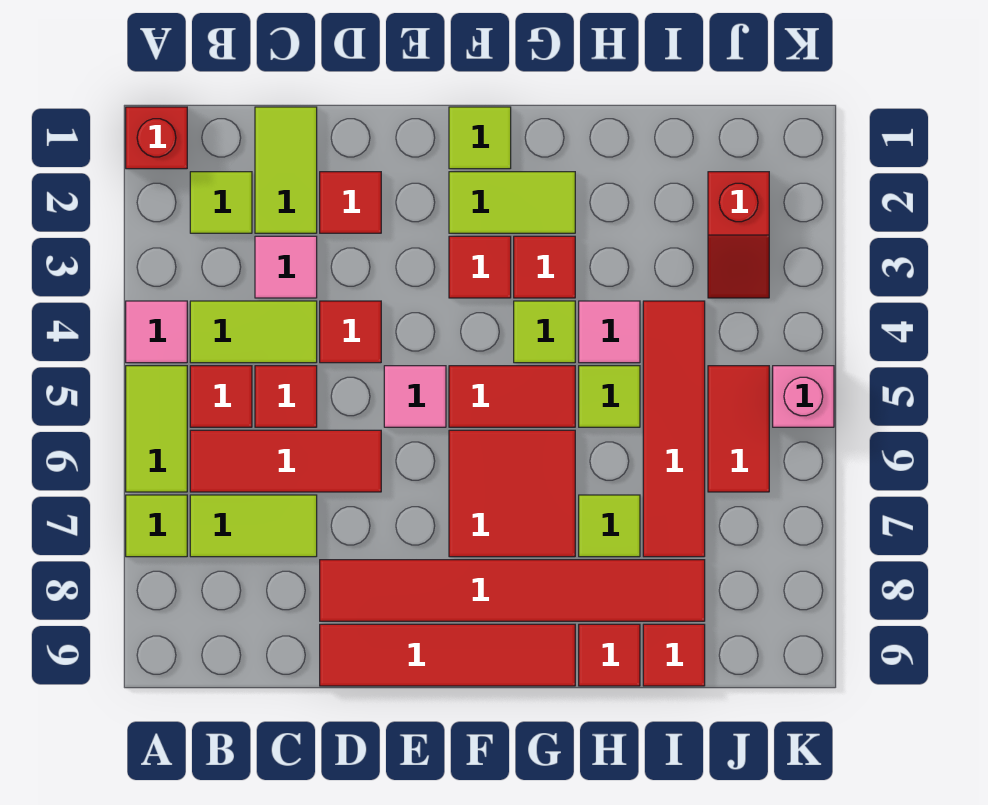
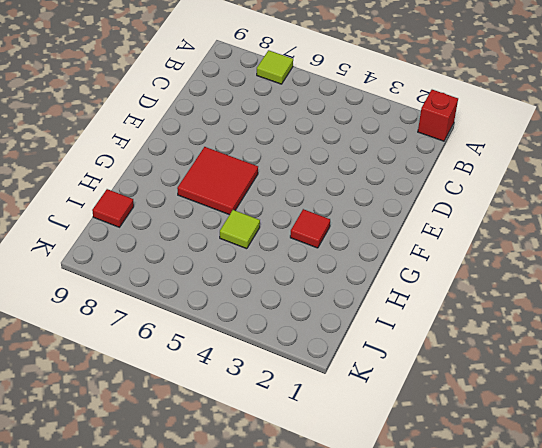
none -> pink 1x1 tile [126,301,187,363]
none -> lime 1x2 tile [126,366,187,492]
none -> lime 1x1 tile [190,172,252,233]
none -> lime 1x2 tile [190,301,317,363]

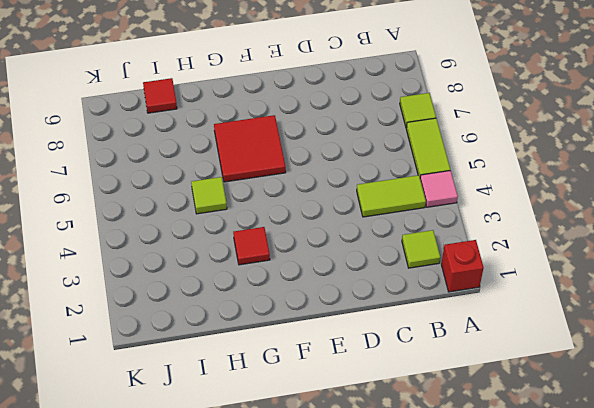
none -> red 1x1 tile [190,366,252,427]
none -> red 1x3 tile [190,430,381,492]
none -> lime 1x2 tile [190,495,317,557]
none -> lime 1x2 tile [255,107,317,233]

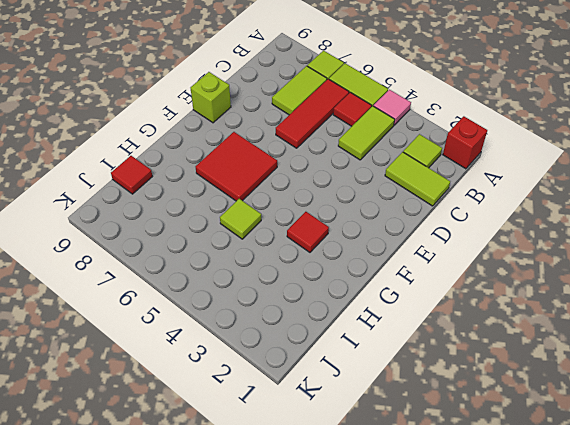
lime 1x1 brick [191,72,231,123] -> red 1x4 tile [320,624,575,686]
none -> pink 1x1 tile [255,236,317,298]
none -> red 1x1 tile [255,366,317,427]
none -> red 1x1 tile [320,172,381,233]
none -> red 1x1 tile [320,301,381,363]

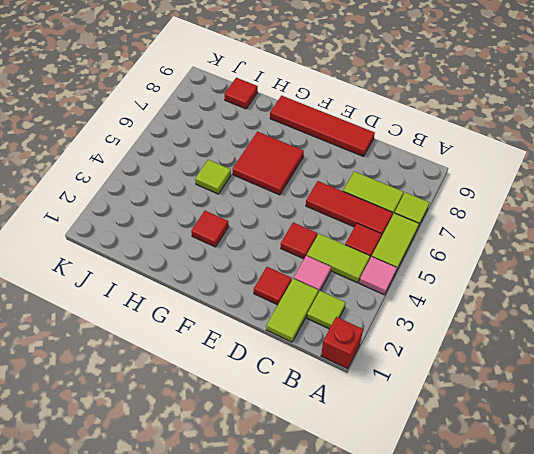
none -> red 1x1 tile [255,366,317,427]
none -> red 1x6 tile [320,560,705,621]
none -> pink 1x1 tile [384,366,446,427]
none -> lime 1x1 tile [449,107,511,169]

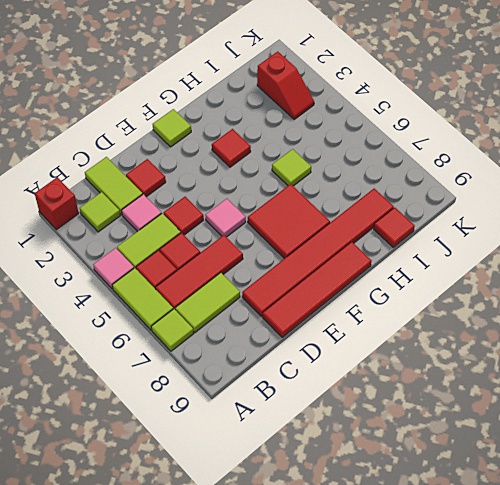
none -> lime 1x2 tile [449,172,575,233]
none -> red 1x1 tile [449,236,511,298]
none -> red 1x2 tile [449,366,575,427]
none -> lime 1x1 tile [514,301,575,363]

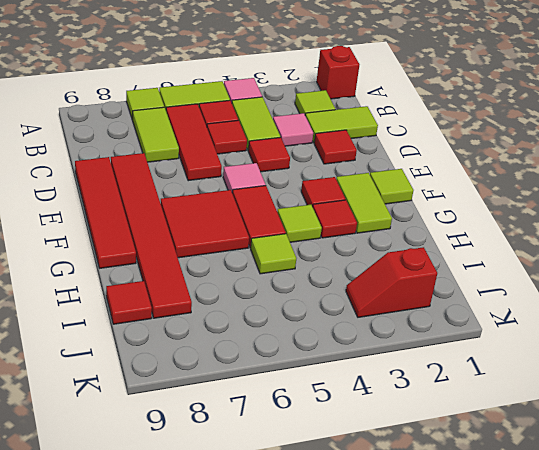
none -> pink 1x1 tile [579,301,640,363]
none -> lime 1x1 tile [579,495,640,557]
none -> red 1x1 tile [579,624,640,686]
none -> red 1x4 tile [643,301,705,557]

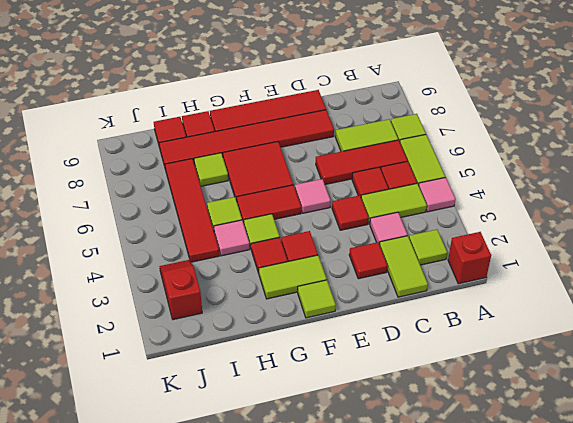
none -> red 1x2 tile [708,366,769,492]
none -> pink 1x1 brick [773,366,834,427]

